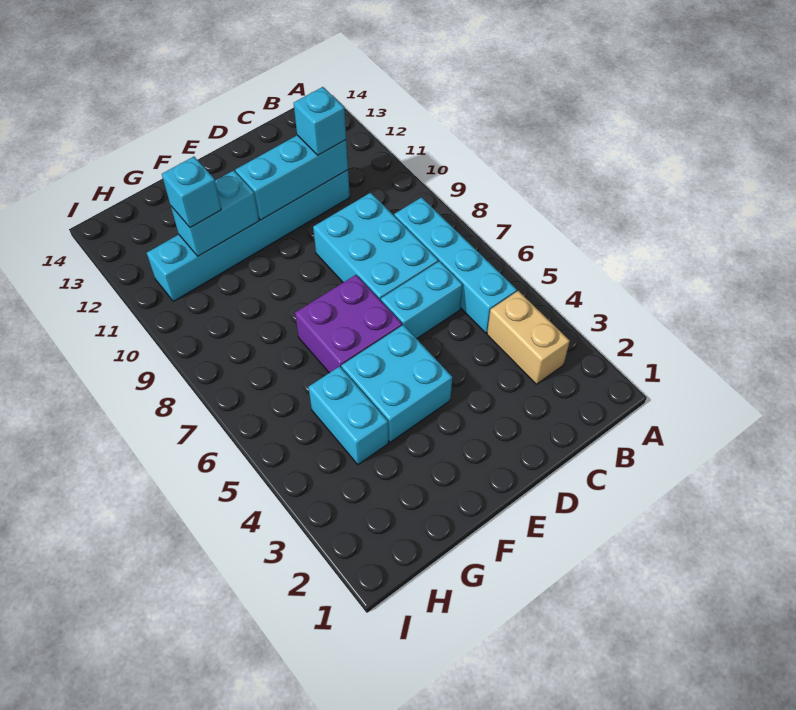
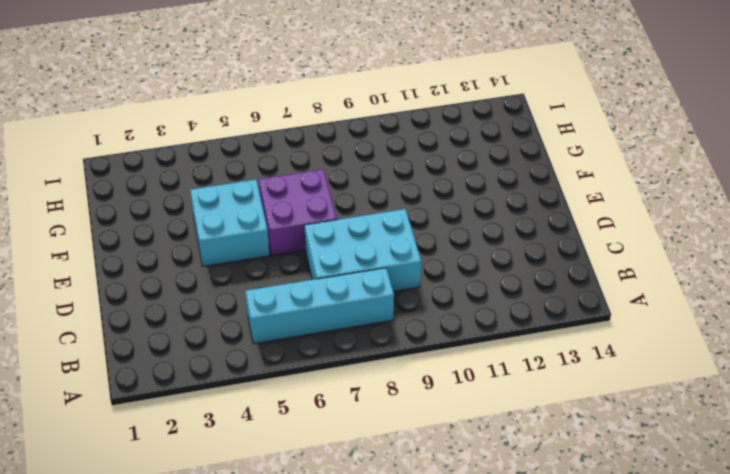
none -> tan 1x2 brick [487,291,570,384]
none -> cyan 1x2 brick [381,261,463,339]
none -> cyan 1x6 brick [147,170,350,301]

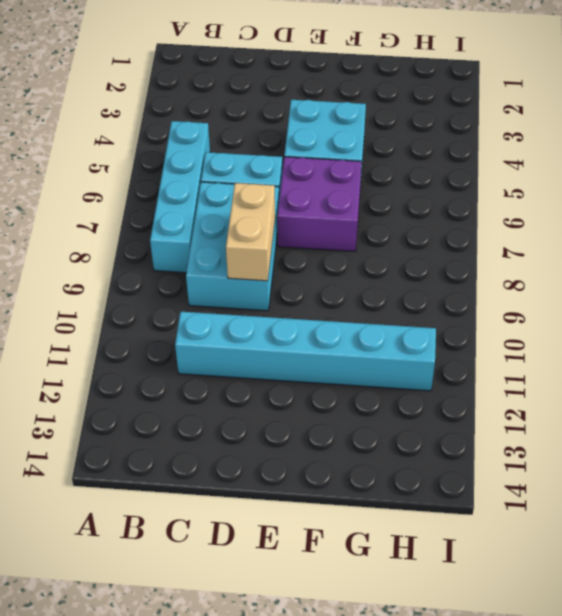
tan 1x2 brick [226,183,275,281] -> tan 1x2 brick moved to [487,291,570,384]
none -> cyan 1x2 brick [309,366,388,465]
none -> cyan 1x3 brick [235,135,348,220]
none -> cyan 1x2 brick [171,170,259,256]

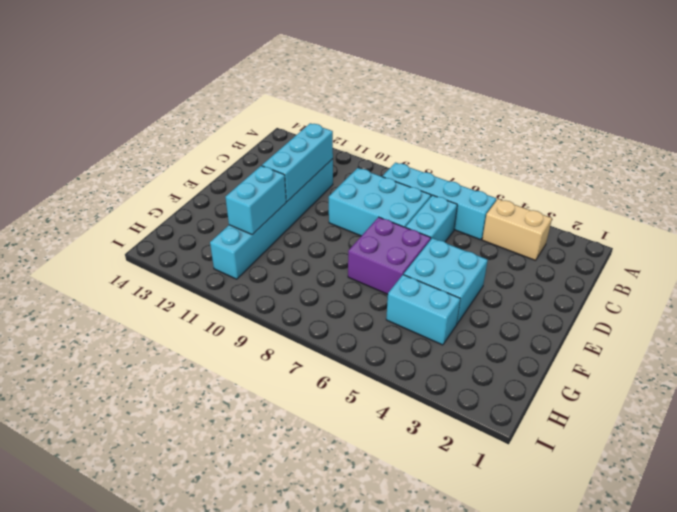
none -> cyan 1x1 brick [294,87,346,155]
none -> cyan 1x1 brick [162,157,221,228]

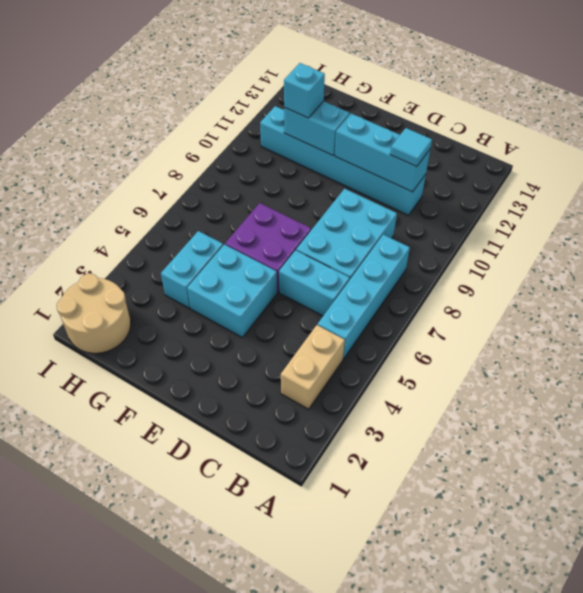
cyan 1x1 tile [390,128,432,167] -> cyan 1x1 brick [294,87,346,155]
tan 2x2 round brick [57,274,131,353] -> none

